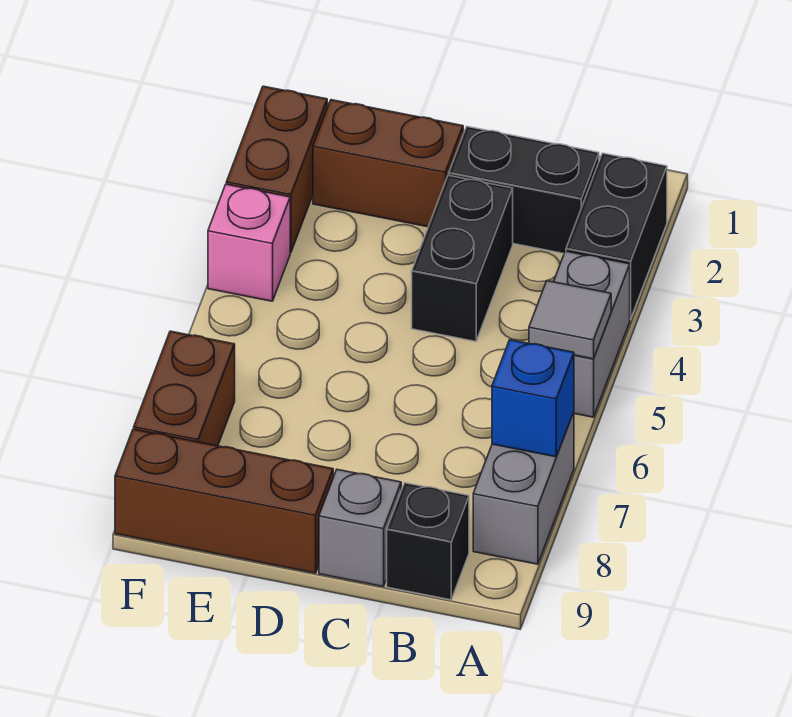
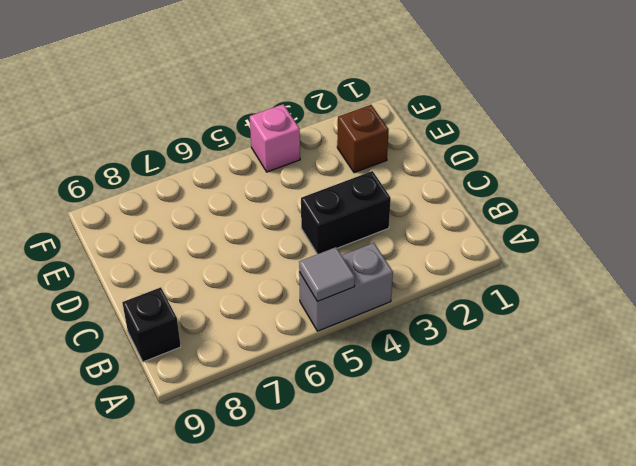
brown 1x1 brick [337,105,389,173] -> brown 1x2 brick [313,100,463,227]
none -> black 1x2 brick [566,153,667,319]
none -> grey 1x2 brick [473,412,574,564]
none -> black 1x2 brick [449,127,599,254]

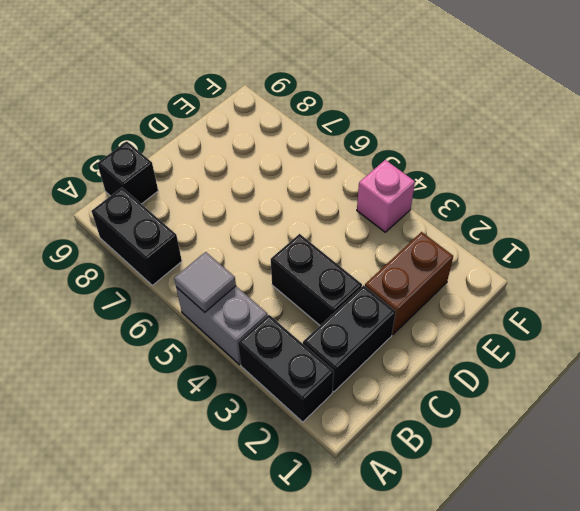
black 1x2 brick [91,188,182,285] -> grey 1x2 brick [473,412,574,564]
none -> grey 1x1 brick [319,470,401,586]
none -> brown 1x3 brick [115,429,333,573]
none -> brown 1x2 brick [226,86,327,252]

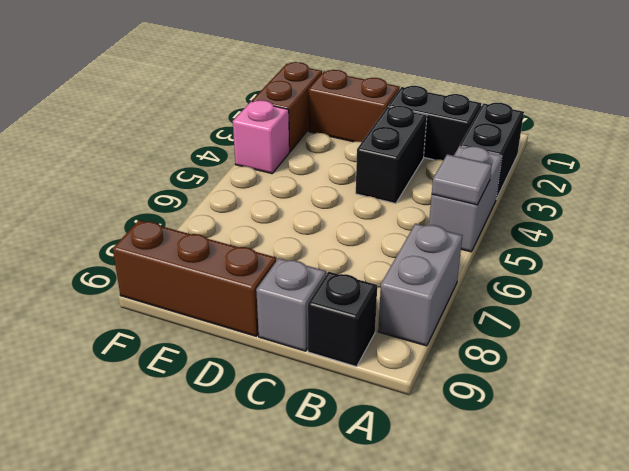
none -> brown 1x2 brick [134,331,235,446]
none -> blue 1x1 brick [492,340,574,457]

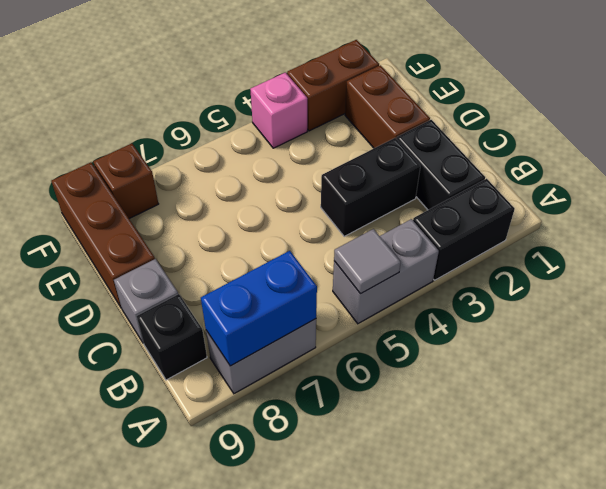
blue 1x2 brick [201,251,317,366] -> blue 1x1 brick [492,340,574,457]
brown 1x1 brick [93,143,158,219] -> brown 1x2 brick [134,331,235,446]

